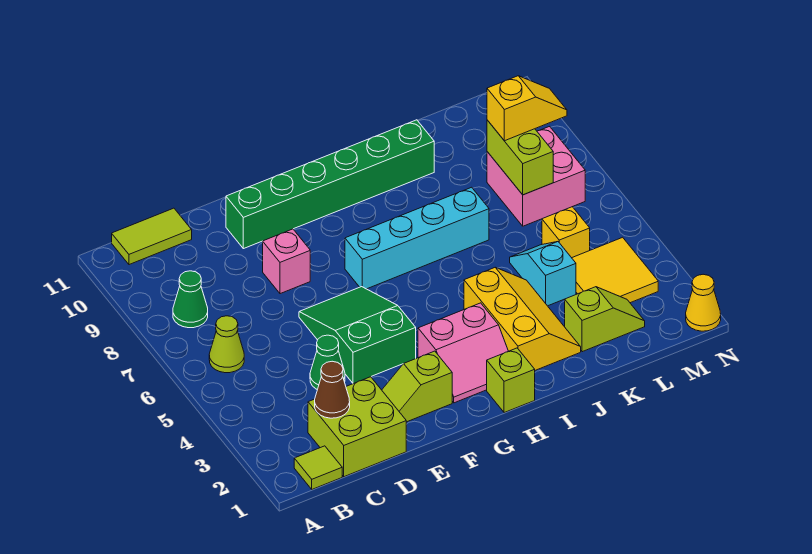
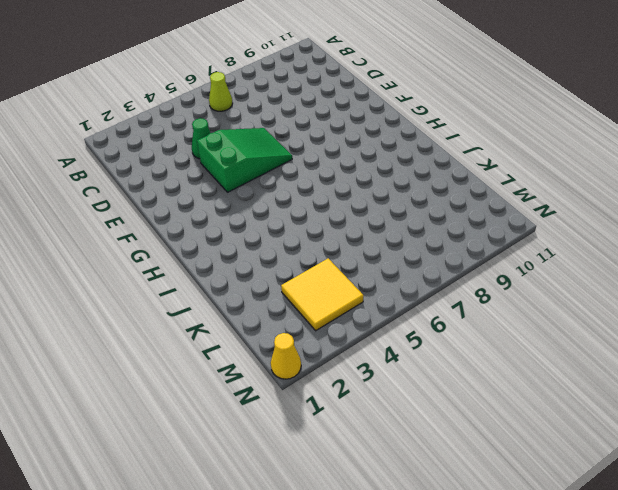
none -> lime 1x1 tile [294,446,342,489]
none -> green 1x1 cone [173,271,208,328]
none -> lime 1x2 tile [112,208,192,265]

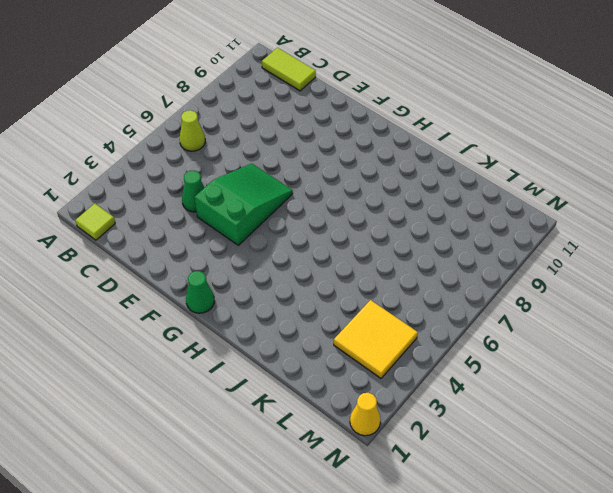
green 1x1 cone [186,271,215,313] -> green 1x1 cone moved to [173,271,208,328]
none -> lime 2x2 brick [308,377,406,477]
none -> lime 1x2 slope [382,351,452,422]
none -> pink 1x1 brick [263,229,310,294]

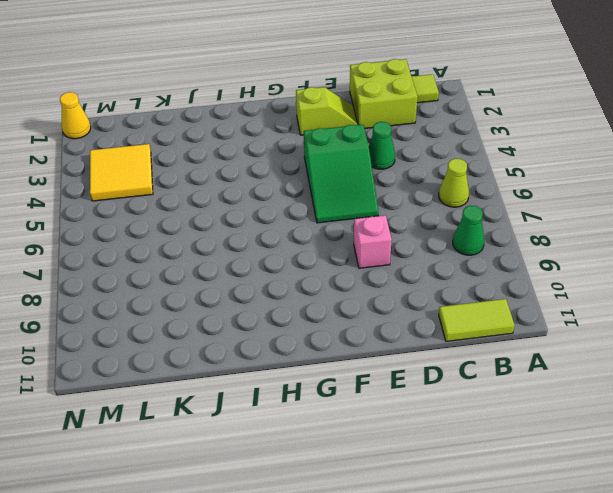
none -> green 1x6 brick [226,120,434,249]
none -> pink 2x2 slope [418,303,508,403]
none -> cyan 1x4 brick [345,187,489,289]

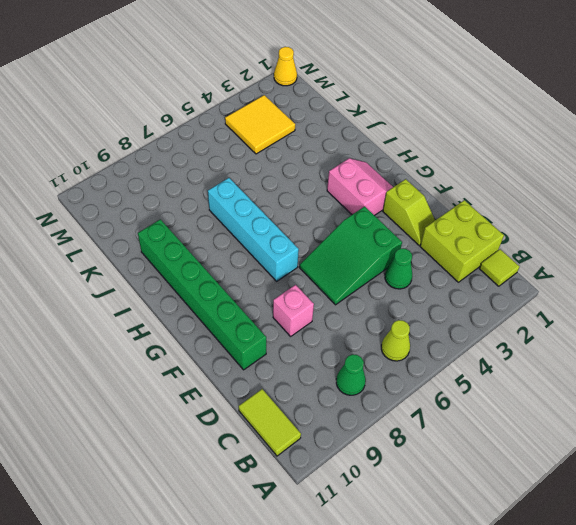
none -> lime 1x1 brick [487,348,535,413]
none -> yellow 2x3 slope [464,268,581,370]
none -> lime 1x2 slope [565,287,645,352]

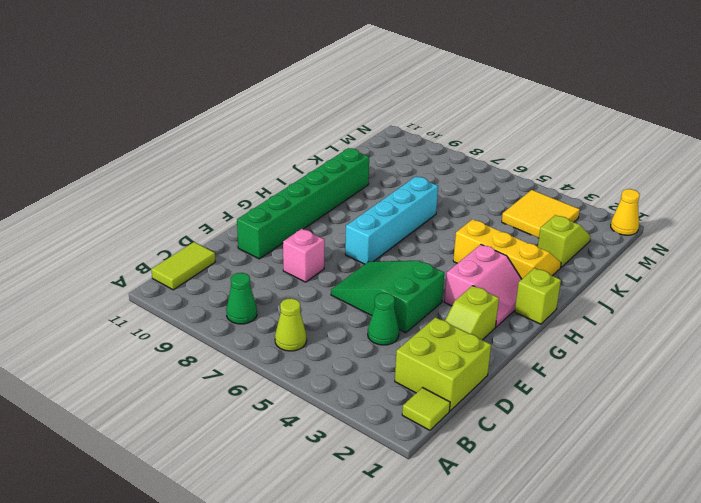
none -> cyan 1x2 slope [510,242,576,306]
none -> yellow 1x1 brick [542,207,590,258]
none -> pink 2x2 brick [487,127,585,226]

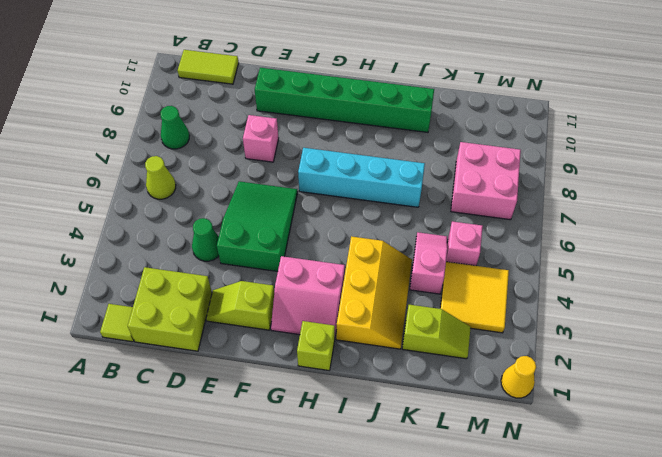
pink 1x2 slope [410,232,447,294] -> cyan 1x2 slope [510,242,576,306]
pink 1x1 brick [446,221,483,266] -> yellow 1x1 brick [542,207,590,258]
none -> brown 1x1 cone [315,361,350,418]
none -> lime 1x2 brick [487,120,553,195]
none -> yellow 1x2 slope [487,76,567,141]

